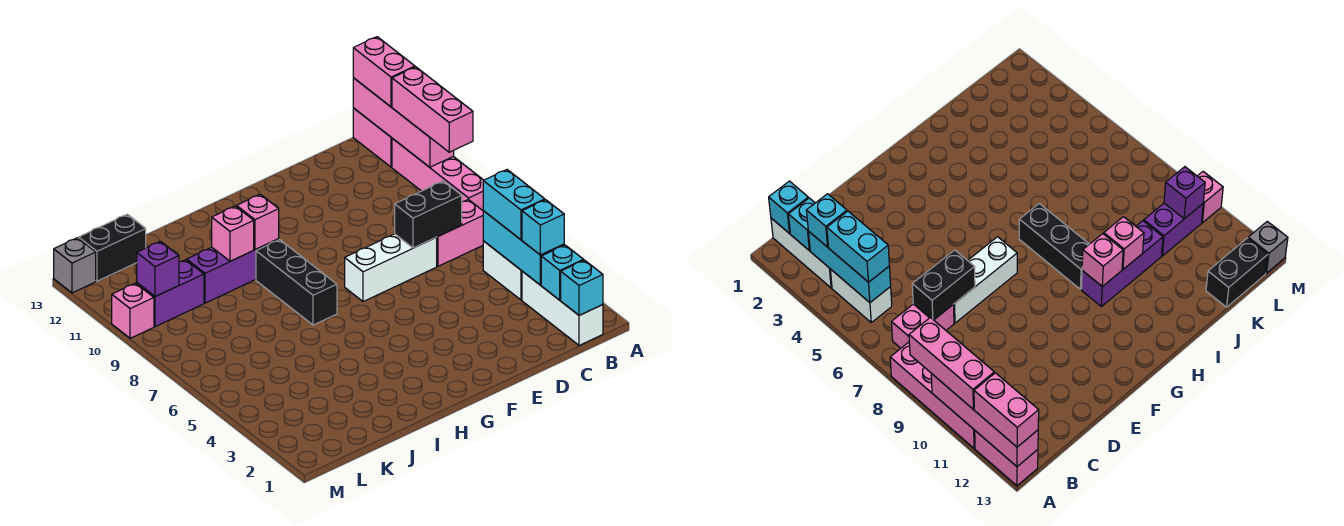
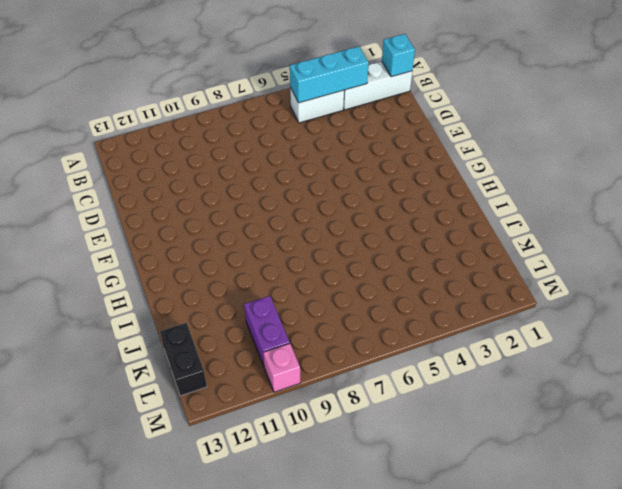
none -> pink 1x4 brick [392,138,484,210]
none -> pink 1x2 brick [353,108,392,167]
none -> pink 1x2 brick [437,199,483,266]

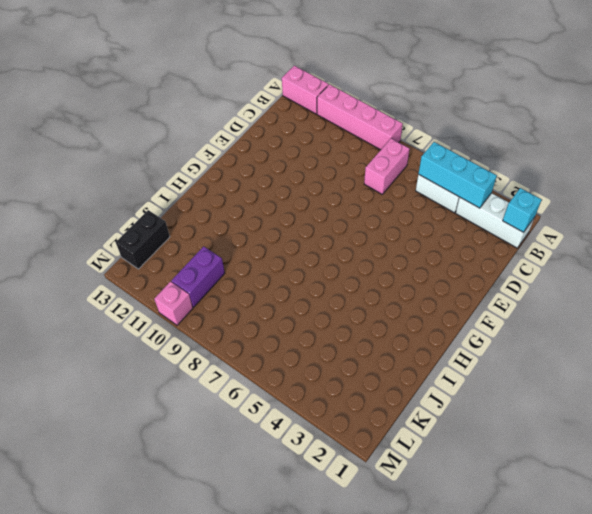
none -> white 1x3 brick [345,234,437,302]
none -> black 1x3 brick [256,240,337,325]
none -> purple 1x3 brick [187,239,279,303]

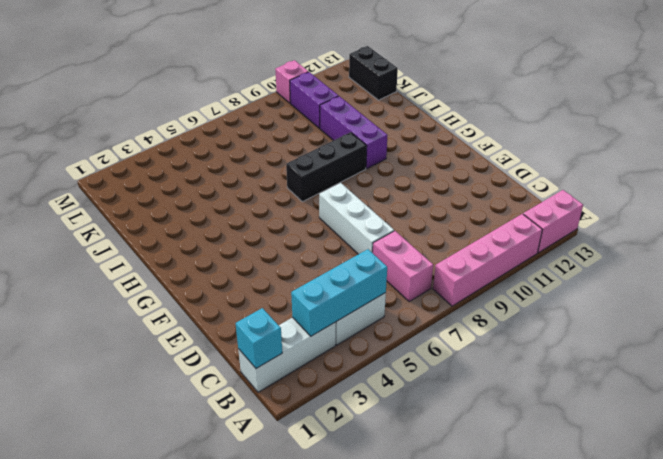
none -> grey 1x1 brick [54,238,96,293]
none -> pink 1x4 brick [353,78,454,167]
none -> cyan 1x1 brick [541,245,584,300]

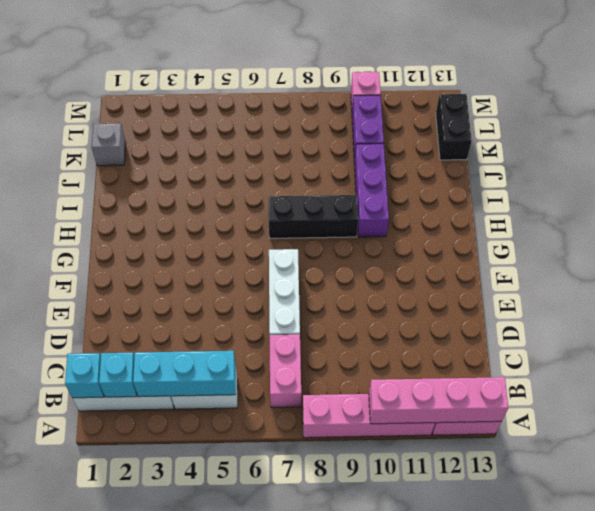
grey 1x1 brick [91,123,126,166] -> grey 1x1 brick moved to [54,238,96,293]
none -> black 1x2 brick [395,181,462,248]
none -> pink 1x1 brick [237,194,279,250]
none -> pink 1x1 brick [212,206,254,261]

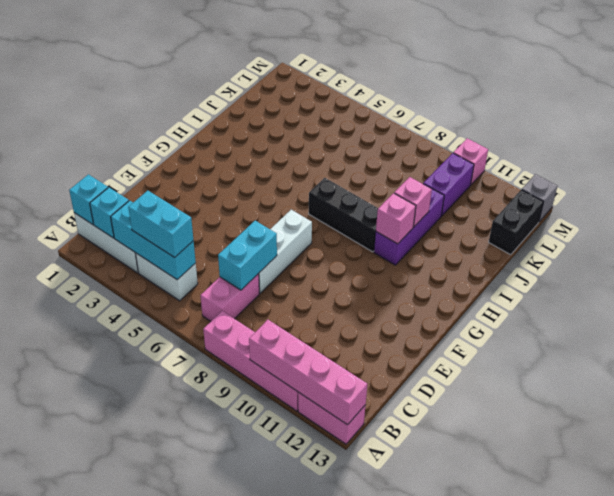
cyan 1x2 brick [218,221,277,290] -> black 1x2 brick [395,181,462,248]
none -> purple 1x1 brick [137,241,179,297]
none -> pink 1x3 brick [392,67,473,152]
none -> pink 1x2 brick [353,37,415,107]

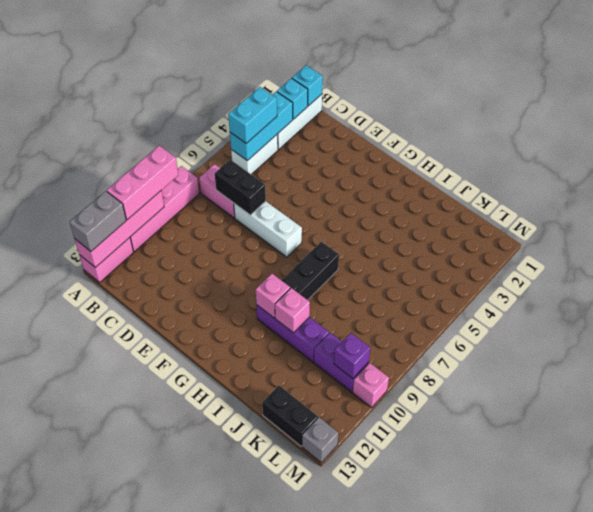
grey 1x2 brick [70,191,126,251] -> pink 1x2 brick [353,37,415,107]
none -> cyan 1x1 brick [522,200,564,255]

